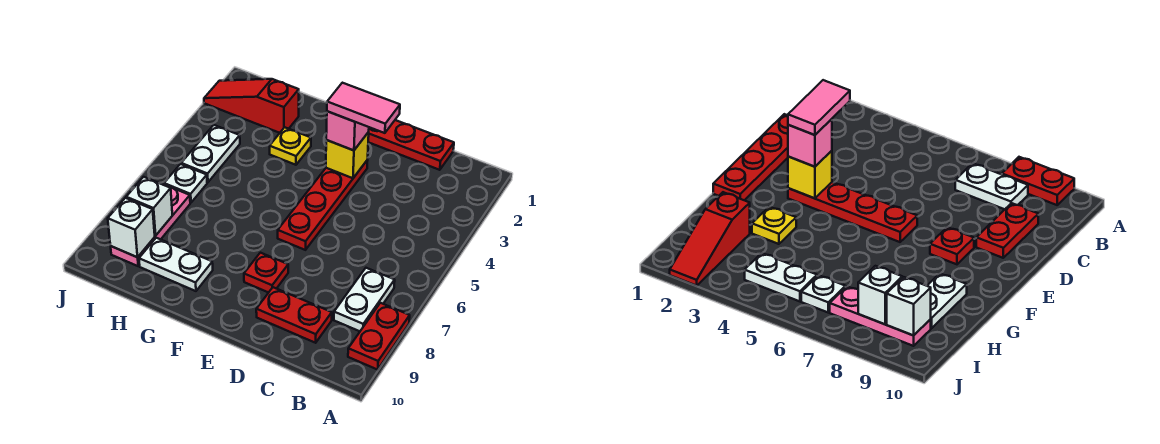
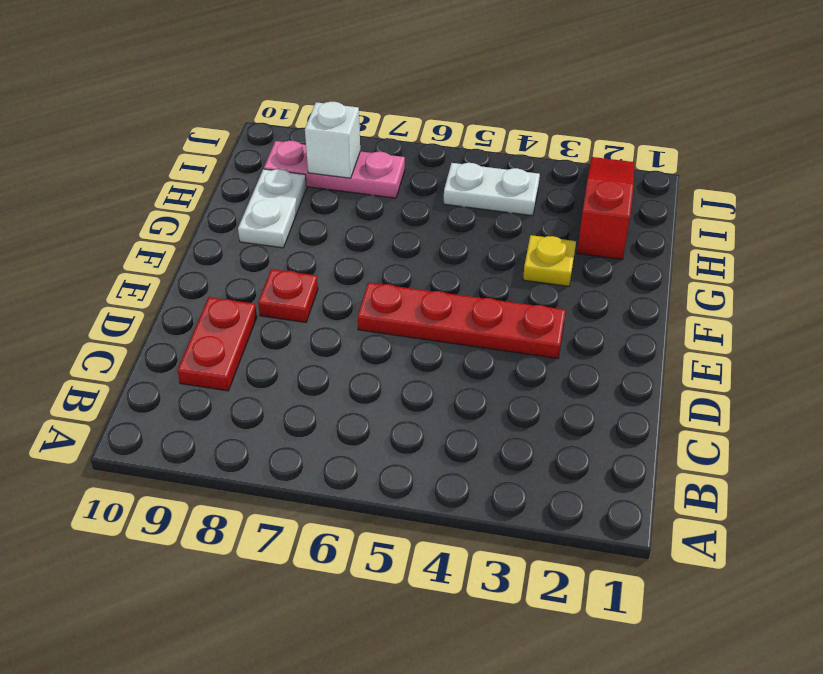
none -> red 1x2 plate [348,303,410,370]
none -> white 1x2 plate [334,268,395,331]
none -> red 1x4 plate [368,120,454,170]

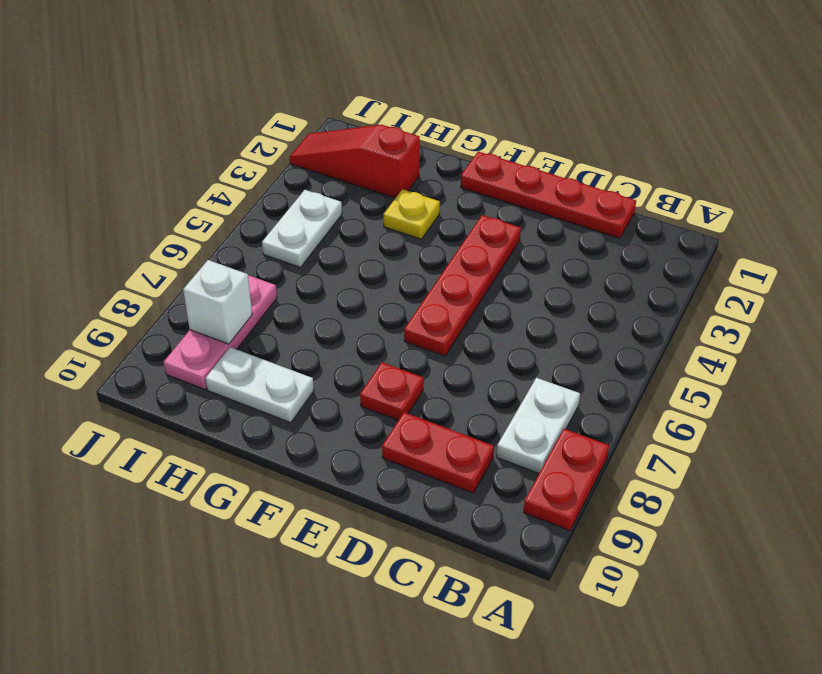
none -> white 1x1 plate [164,164,207,203]
none -> yellow 1x1 brick [326,132,369,178]
none -> white 1x1 brick [108,198,155,257]

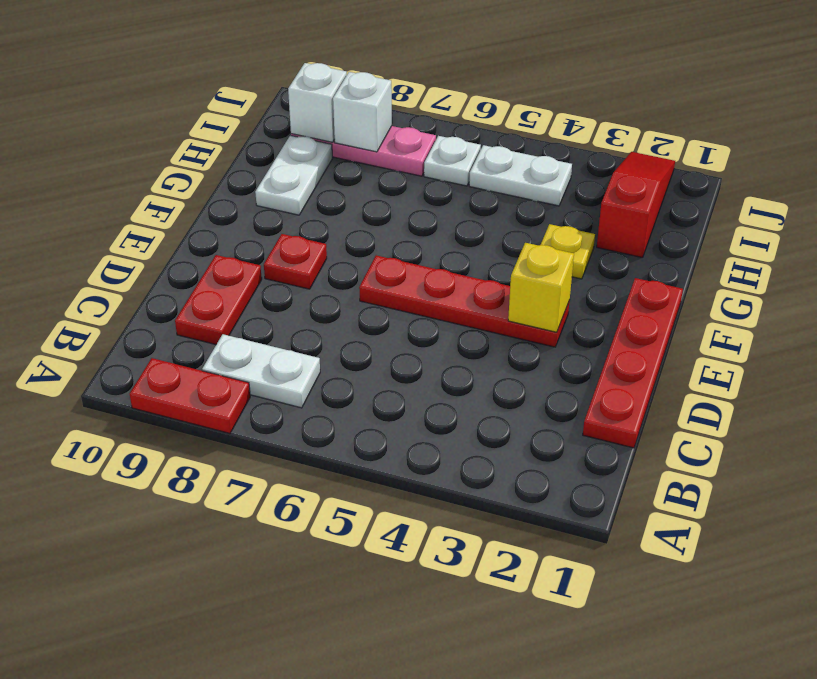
none -> pink 1x1 brick [326,111,369,150]
none -> pink 1x2 tile [327,83,400,133]

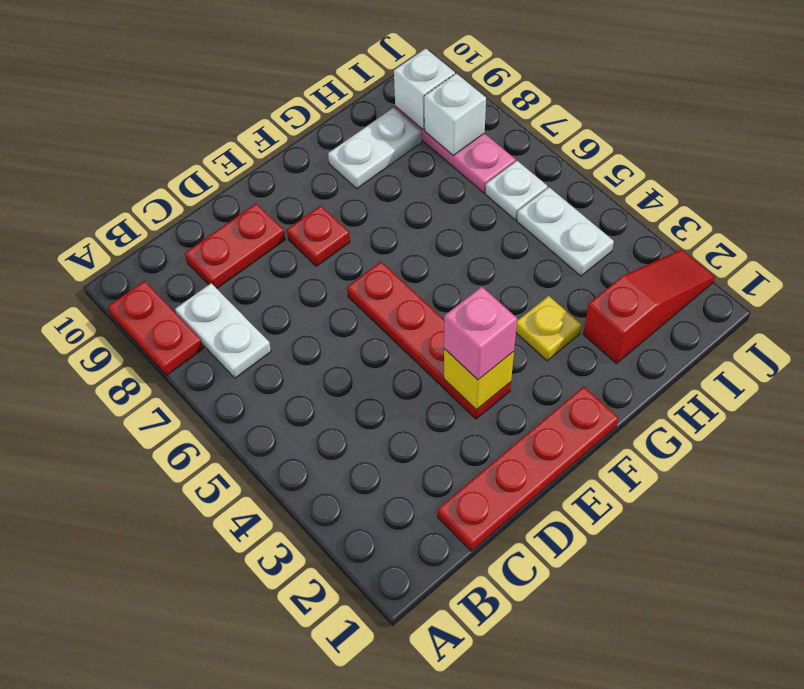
none -> pink 1x2 tile [327,83,400,133]

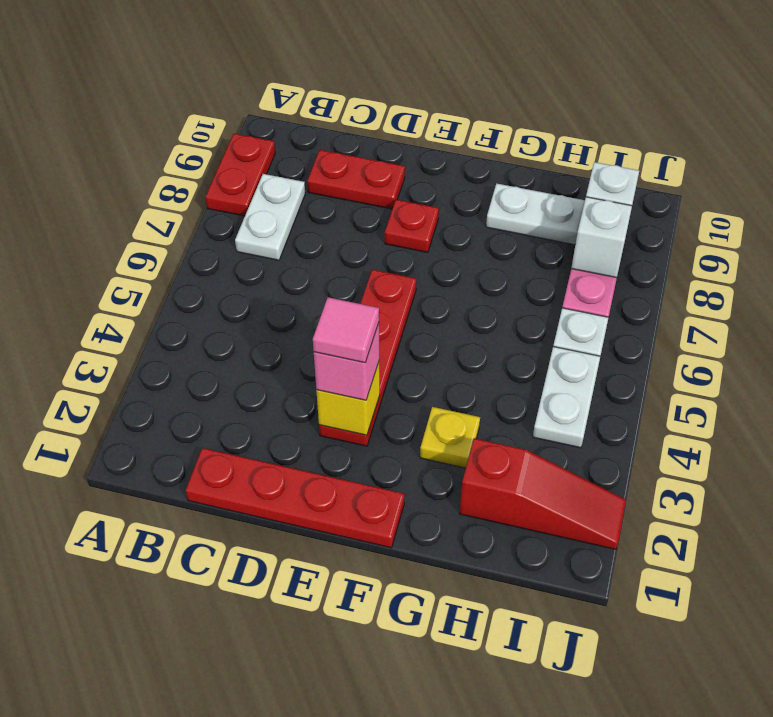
pink 1x1 tile [313,297,379,363] -> pink 1x2 tile [327,83,400,133]

